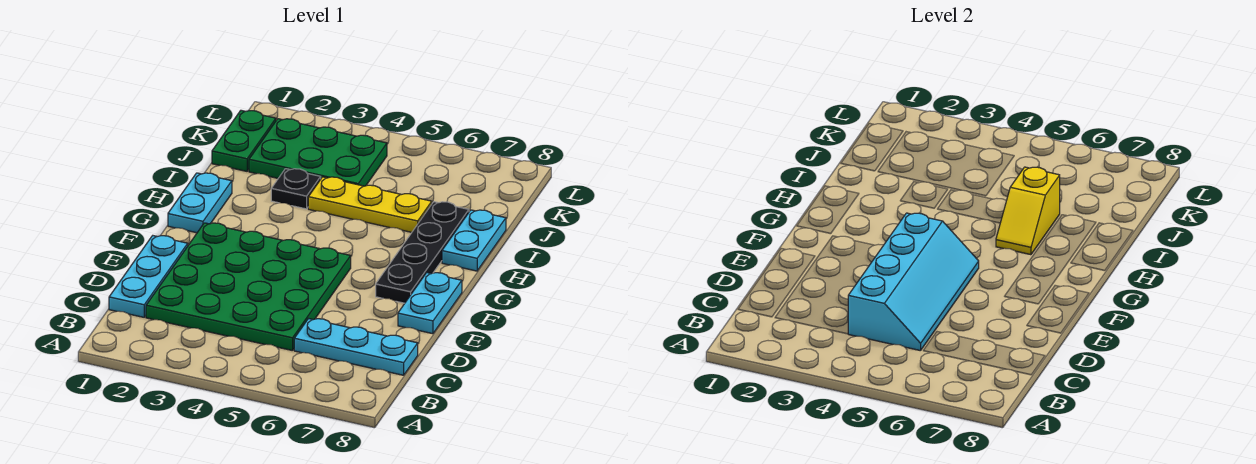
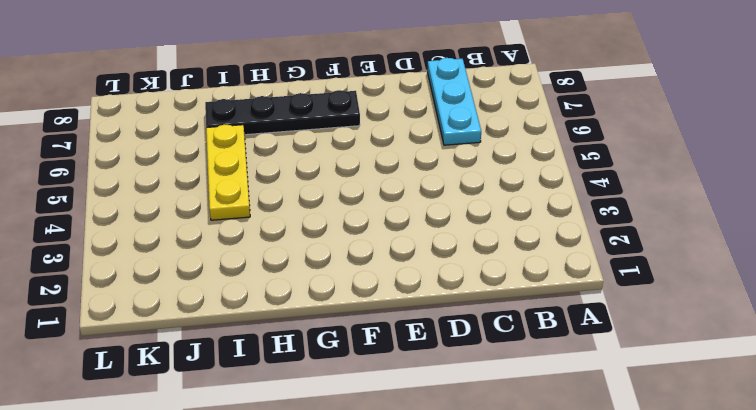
none -> cyan 1x3 plate [109,236,188,317]
none -> green 4x4 plate [146,223,351,351]
none -> cyan 1x2 plate [398,273,462,334]

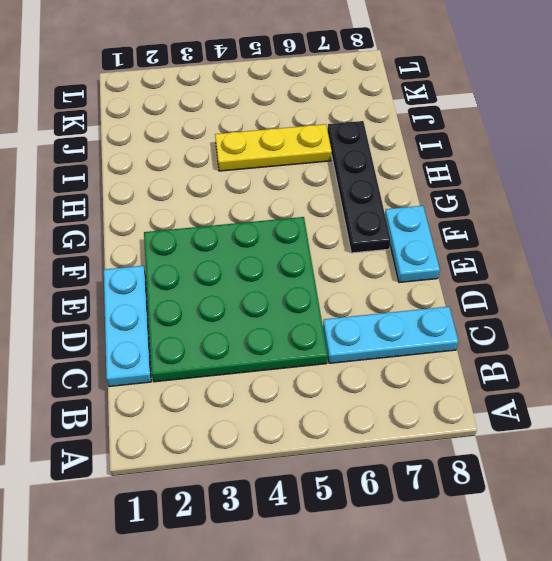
none -> cyan 1x2 plate [168,173,232,233]
none -> cyan 1x2 plate [442,210,506,271]
none -> black 1x1 plate [271,169,321,209]

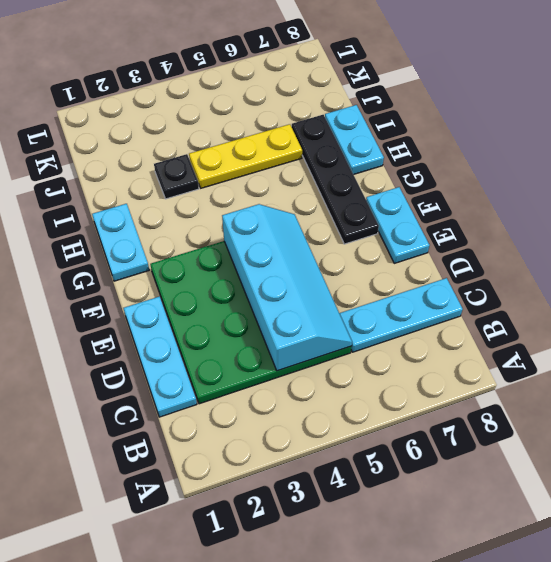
none -> green 1x2 plate [212,110,276,171]
none -> green 2x3 plate [249,119,387,186]
none -> yellow 1x2 slope [996,167,1060,255]

